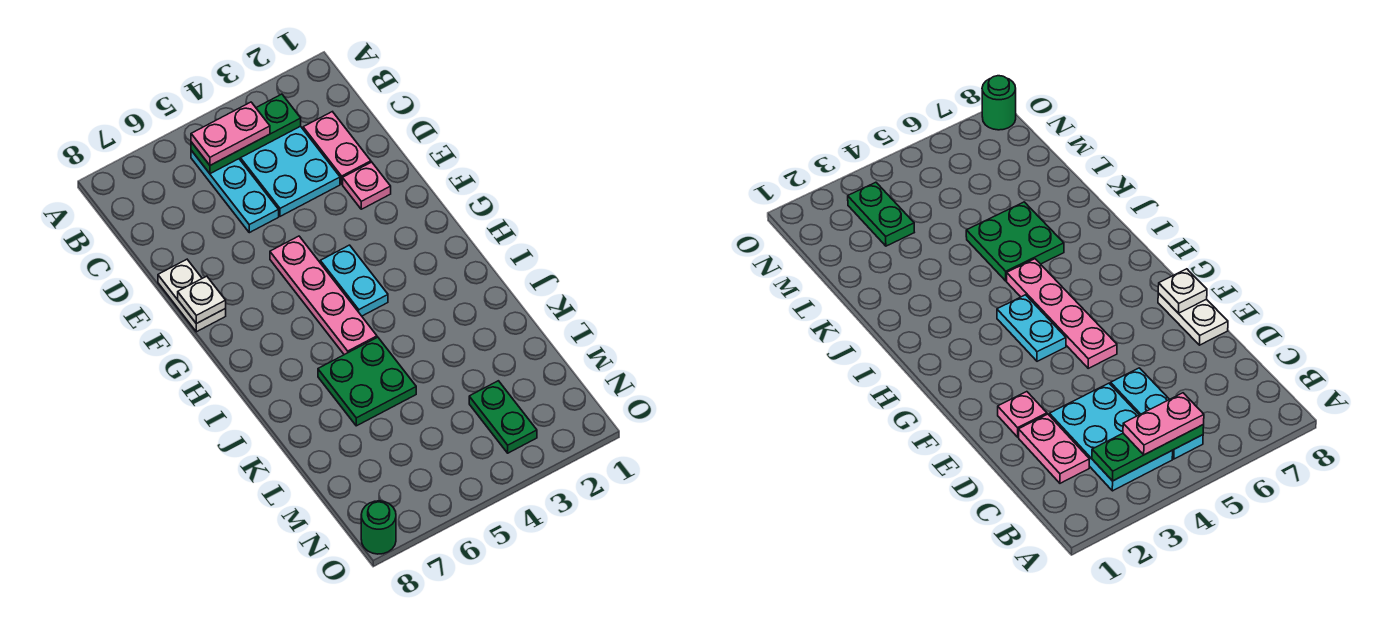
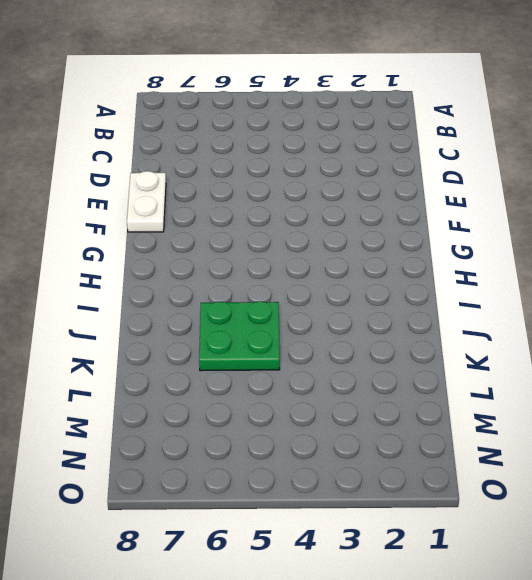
none -> cyan 2x3 plate [239,126,340,216]
none -> cyan 1x3 plate [191,150,279,233]
none -> pink 1x2 plate [303,112,371,184]

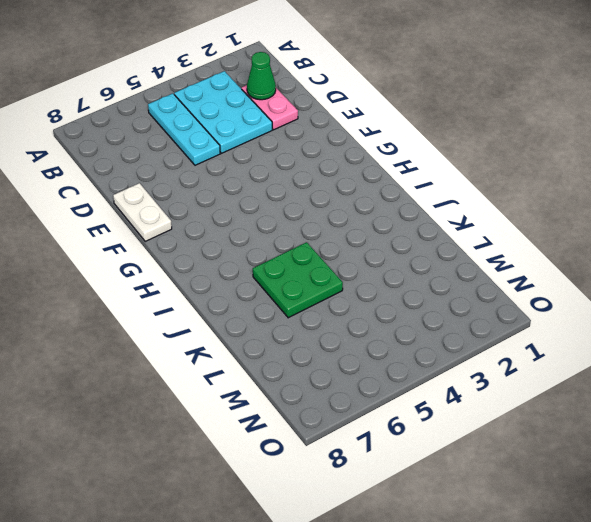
green 1x1 cone [247,52,276,100] -> none
none -> pink 1x1 plate [343,162,391,209]
none -> pink 1x4 plate [270,236,377,355]
none -> cyan 1x2 plate [320,245,388,316]

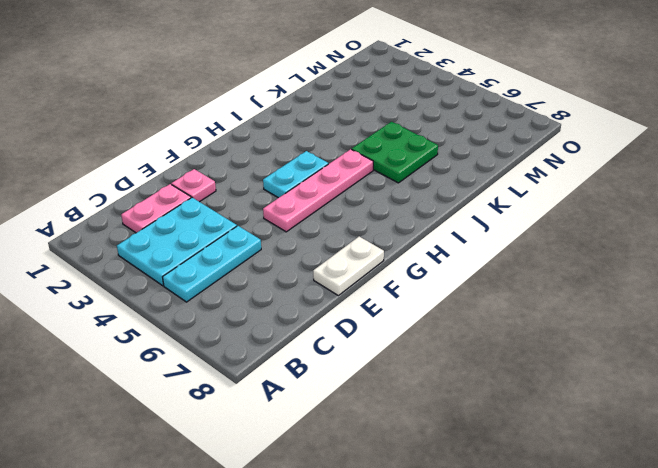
none -> green 1x2 plate [469,381,537,453]
none -> green 1x1 round brick [361,501,396,554]
none -> green 1x3 plate [191,94,301,174]

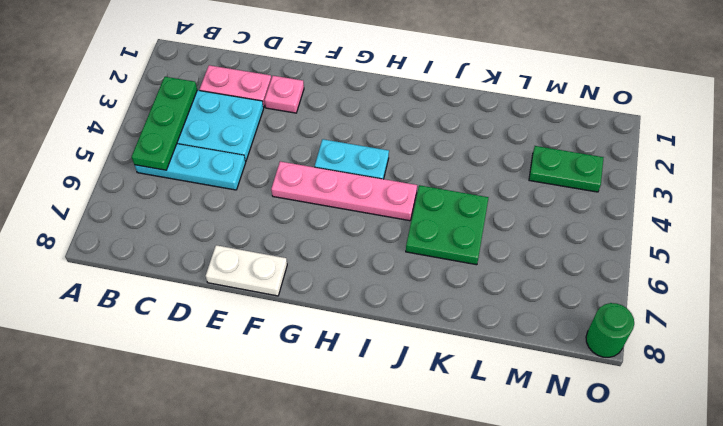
none -> white 1x1 plate [178,276,226,324]
none -> pink 1x2 plate [191,102,270,165]

